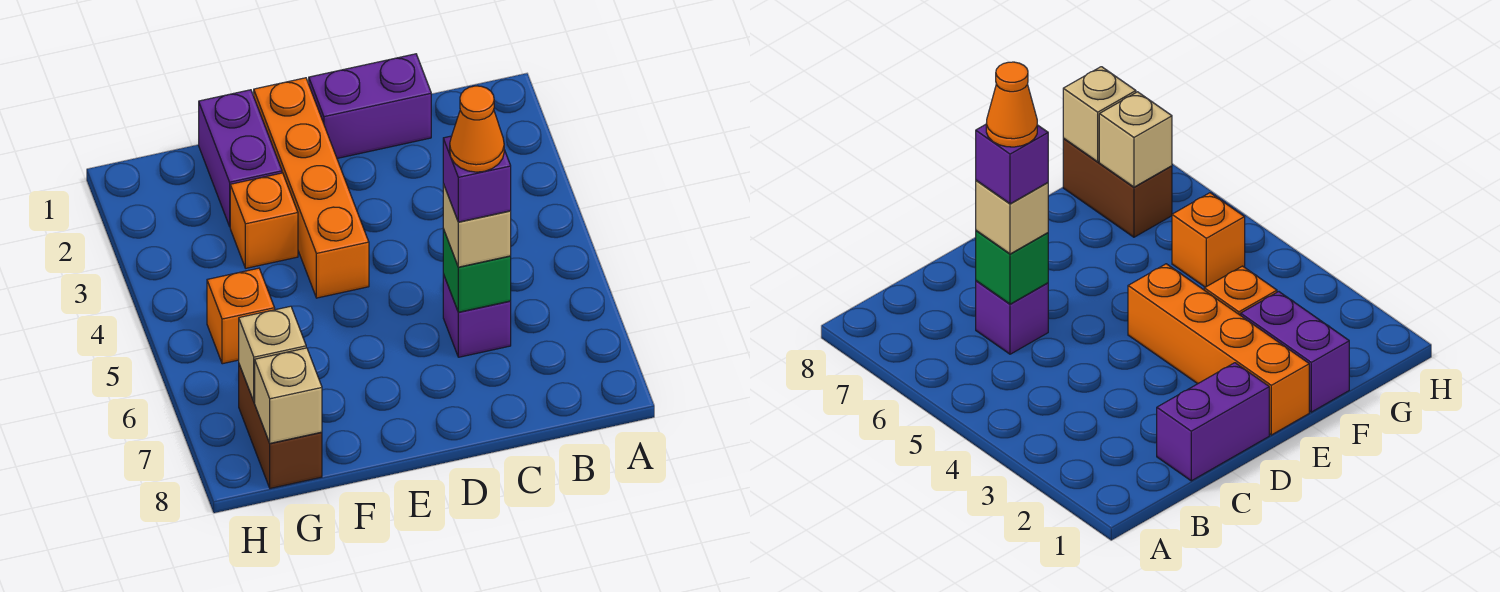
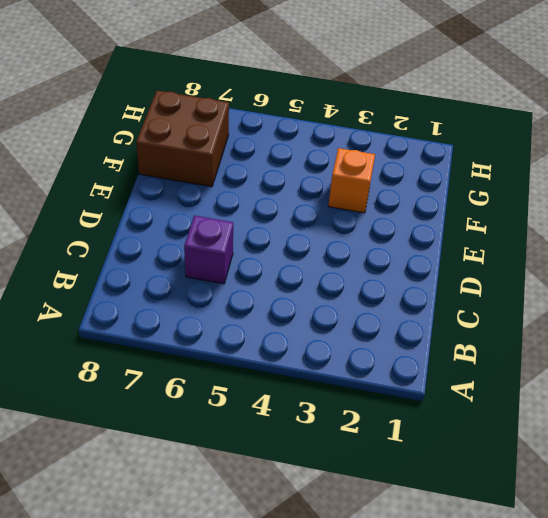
brown 2x2 brick [136,91,229,187] -> brown 1x2 brick [239,365,322,488]
none -> purple 1x2 brick [309,54,431,158]
none -> orange 1x4 brick [254,78,369,298]
none -> purple 1x2 brick [199,90,282,226]

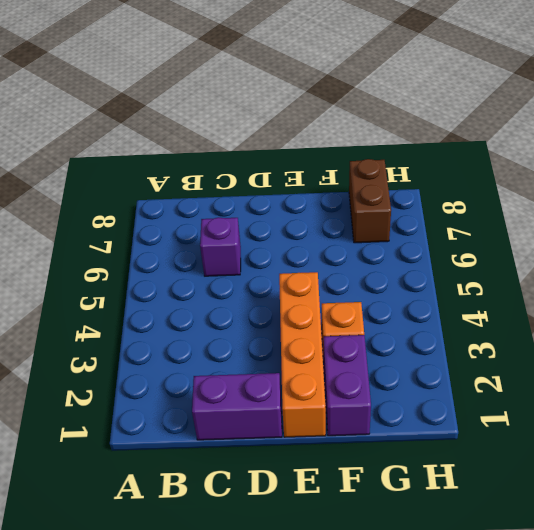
none -> orange 1x1 brick [207,268,275,364]
none -> green 1x1 brick [443,229,511,312]
none -> tan 1x1 brick [239,306,306,402]

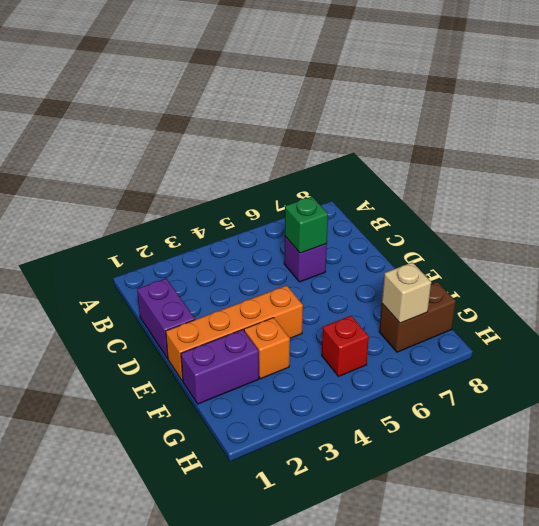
red 1x1 brick [322,316,369,377] -> orange 1x1 brick [207,268,275,364]
none -> tan 1x1 brick [255,348,322,443]
none -> tan 1x1 brick [443,184,511,267]
none -> purple 1x1 brick [443,136,511,222]

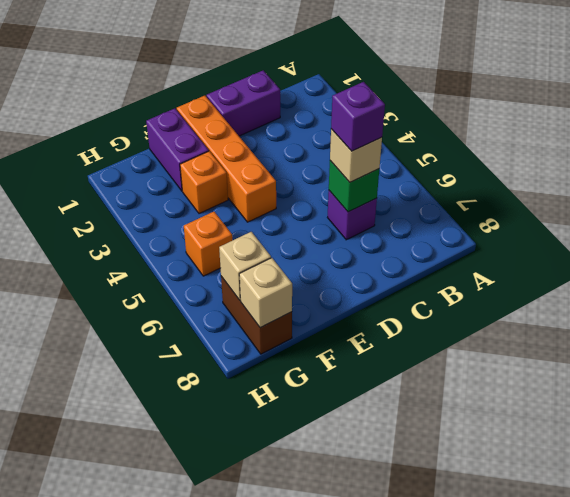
none -> orange 1x1 cone [450,86,504,172]

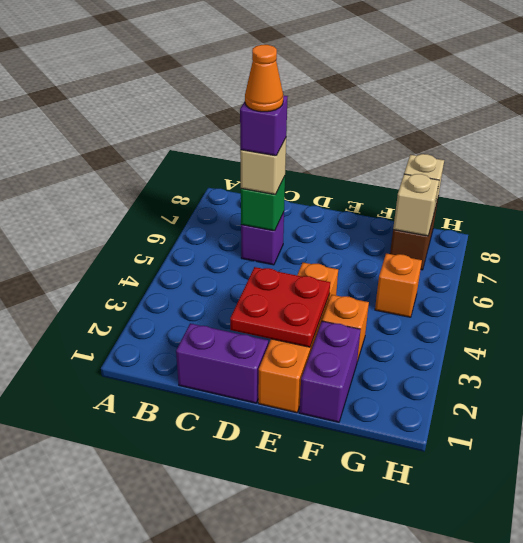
red 2x2 plate [230,267,330,347] -> none

